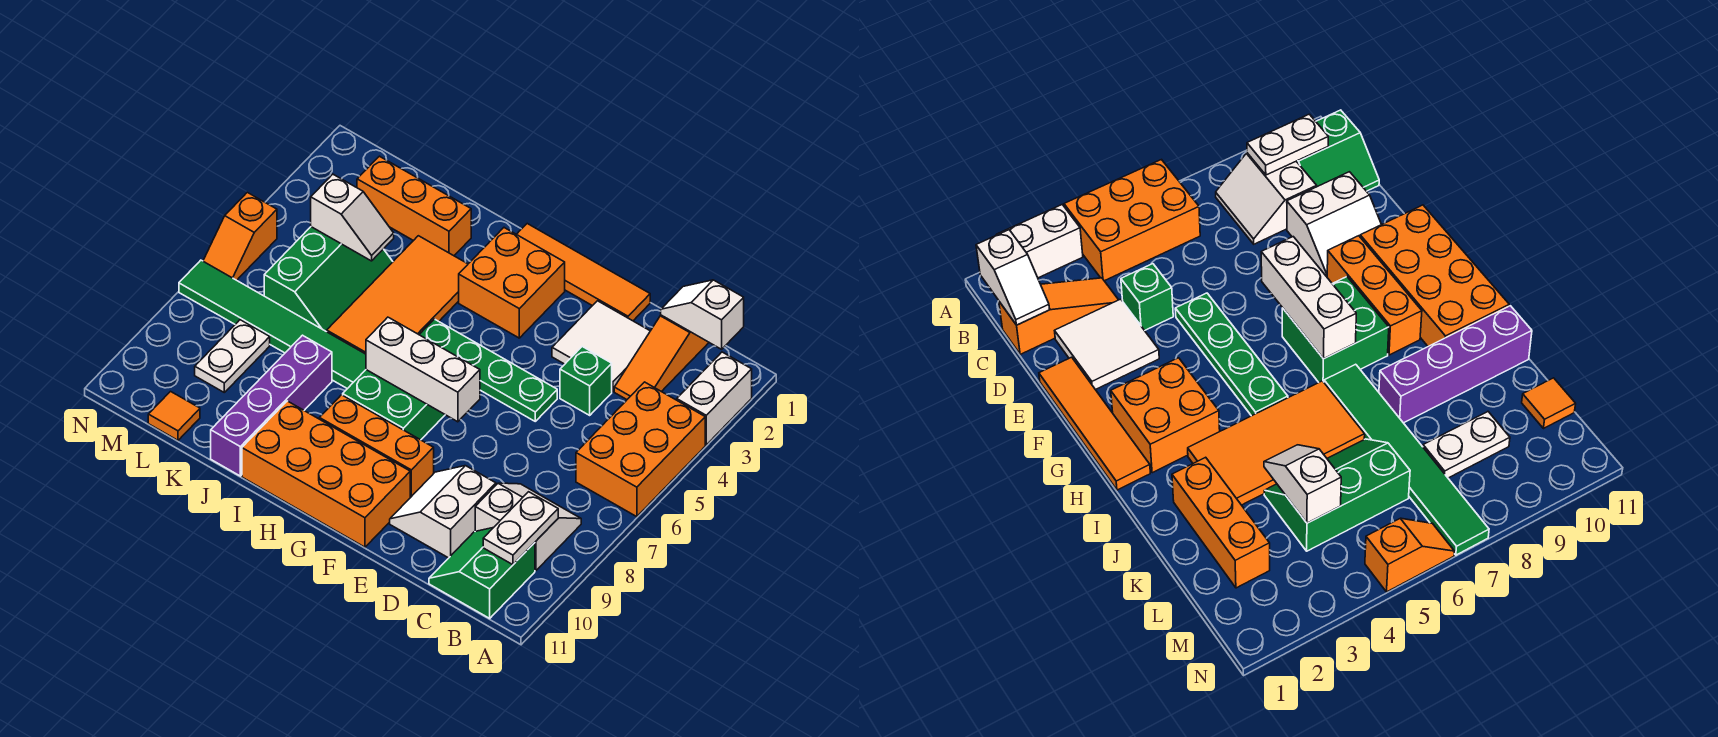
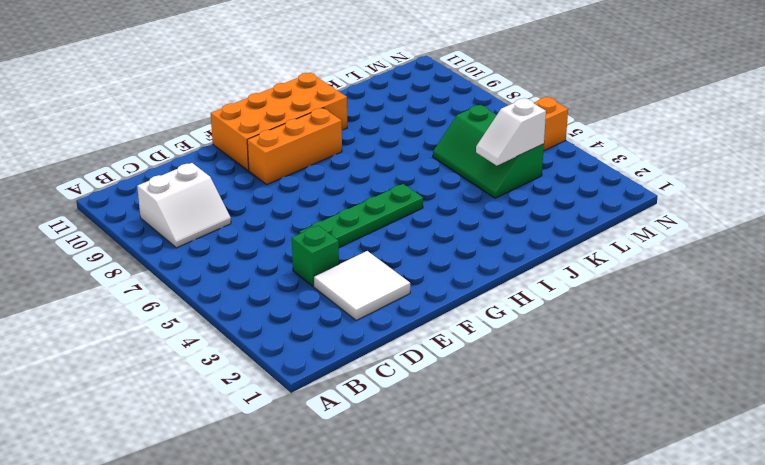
none -> white 1x2 brick [677,352,752,445]
none -> orange 2x3 brick [576,382,705,517]
none -> green 2x2 slope [429,528,535,618]

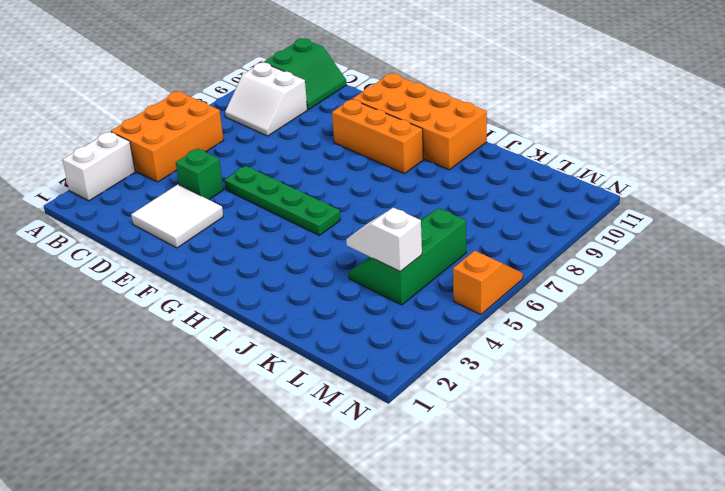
none -> orange 1x3 slope [614,315,709,399]
none -> white 2x2 slope [390,466,496,558]
none -> orange 1x4 tile [517,224,650,321]

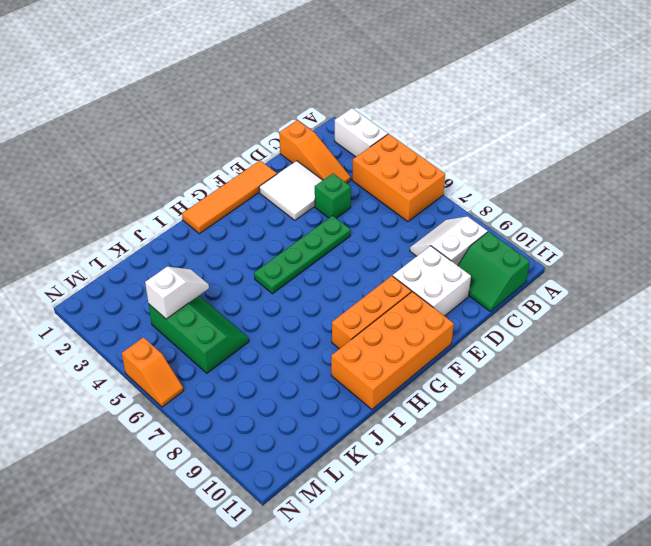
white 2x2 brick [393,246,471,316] -> white 2x2 slope [390,466,496,558]
none -> orange 2x2 brick [459,228,565,338]
none -> green 2x2 brick [343,370,445,440]
none -> orange 2x4 tile [327,236,468,354]

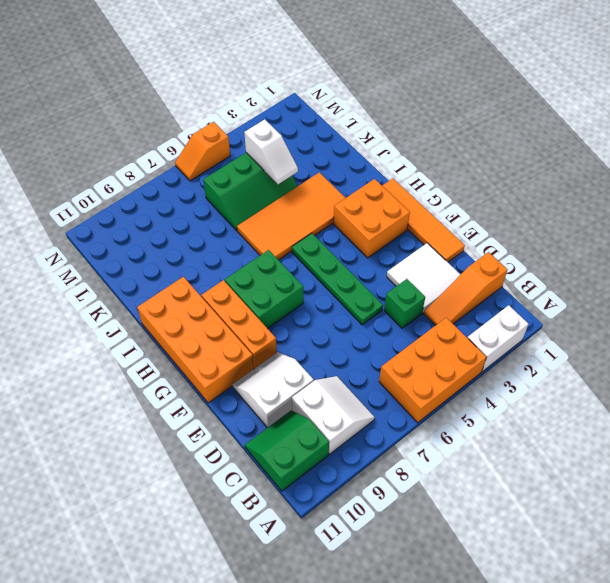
none -> green 1x6 tile [179,260,366,389]
none -> orange 1x3 brick [357,156,471,256]
none -> purple 1x4 brick [211,335,332,476]

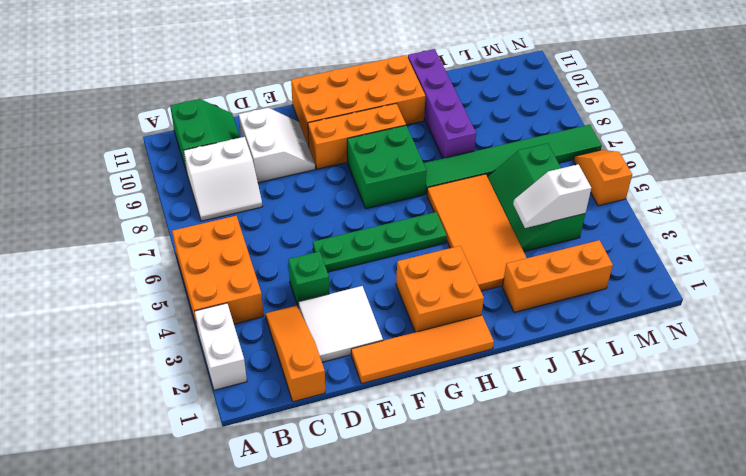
none -> white 1x2 plate [195,320,270,392]
none -> orange 1x1 tile [148,392,200,440]
none -> white 1x2 slope [661,280,744,349]

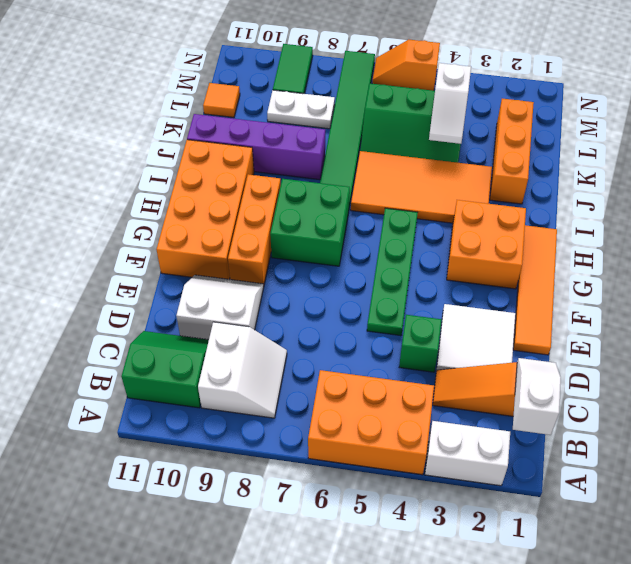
green 1x2 tile [273,44,313,94] -> none
none -> white 1x2 plate [483,492,558,565]
none -> white 1x3 brick [366,317,480,422]

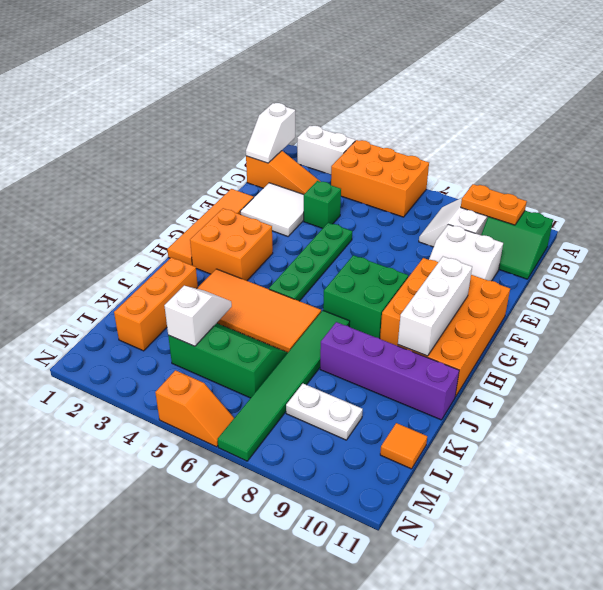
orange 1x2 plate [461,184,527,225] -> white 1x2 plate [483,492,558,565]
white 1x3 brick [398,257,472,356] -> white 1x3 brick moved to [366,317,480,422]

